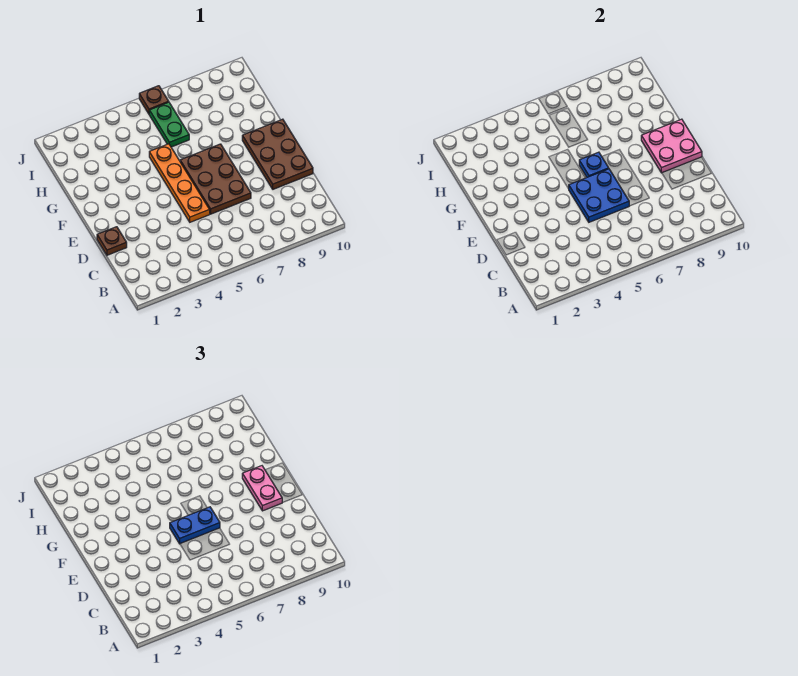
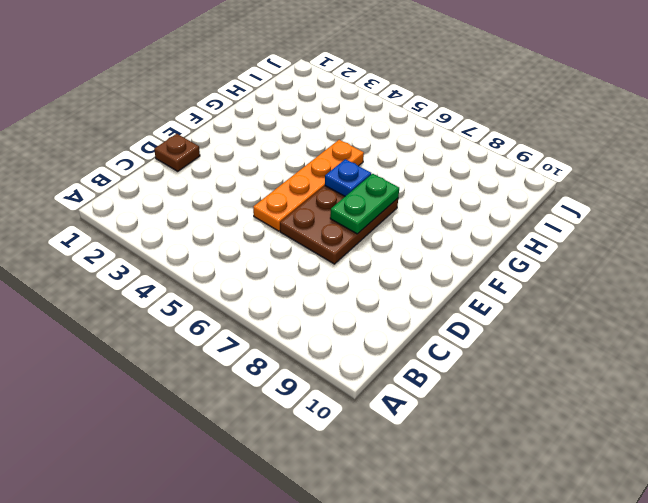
green 1x2 plate [330,174,399,234] -> green 1x2 plate moved to [149,102,189,147]
none -> brown 2x3 plate [242,119,313,189]
none -> brown 1x1 plate [139,86,169,114]

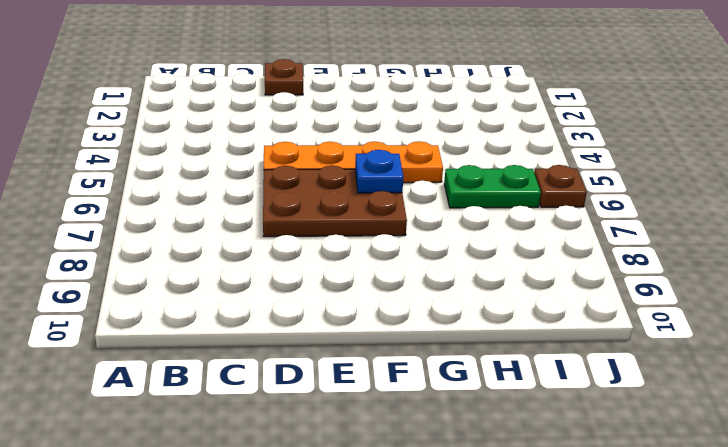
none -> brown 2x3 plate [242,119,313,189]
none -> blue 2x2 plate [569,169,629,222]

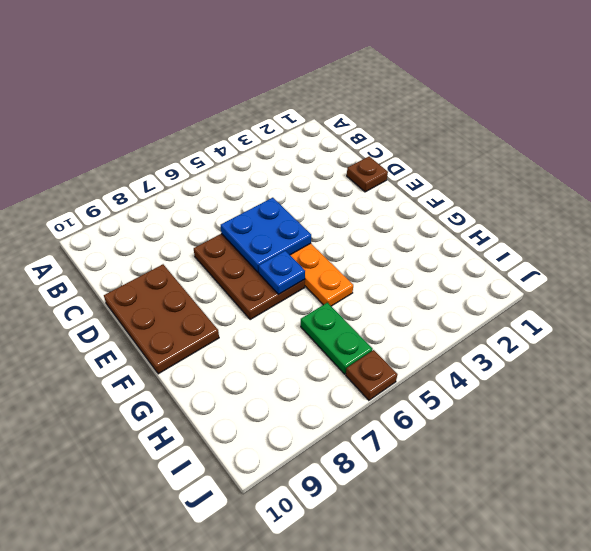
none -> pink 2x2 plate [641,119,702,173]
none -> blue 1x2 plate [170,507,220,544]

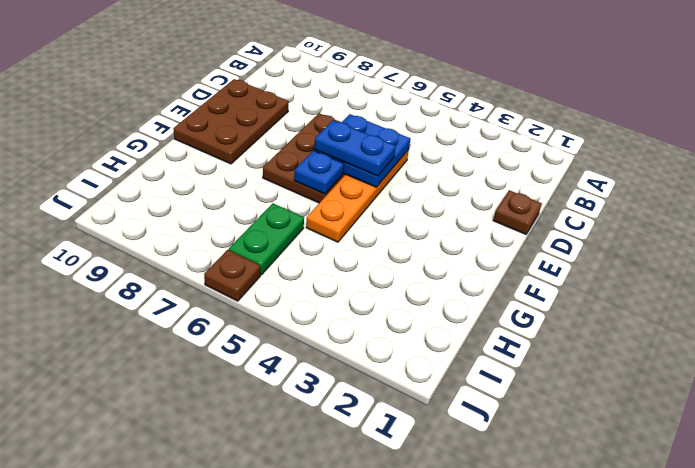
none -> pink 2x2 plate [641,119,702,173]
none -> pink 1x2 plate [242,466,282,511]

